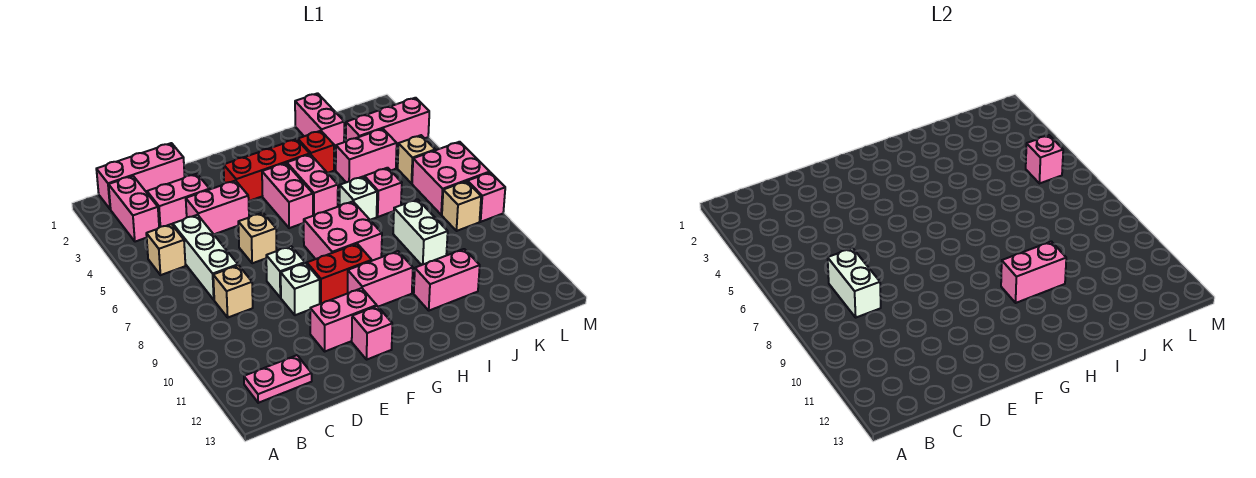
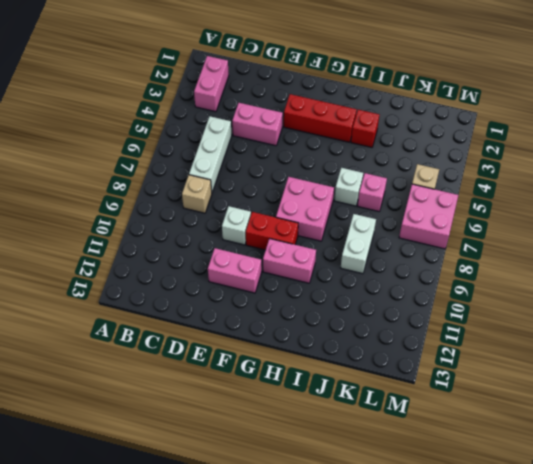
none -> pink 1x3 brick [96,143,185,209]
none -> tan 1x1 brick [146,224,185,275]
none -> pink 1x2 plate [244,355,312,403]
none -> pink 1x2 brick [147,174,210,227]

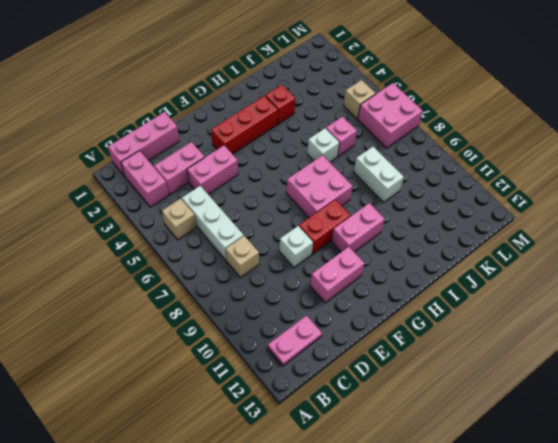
none -> tan 1x1 brick [238,213,277,263]
none -> white 1x1 brick [266,246,305,298]
none -> pink 1x1 brick [352,306,392,359]
none -> pink 1x2 brick [262,163,313,228]

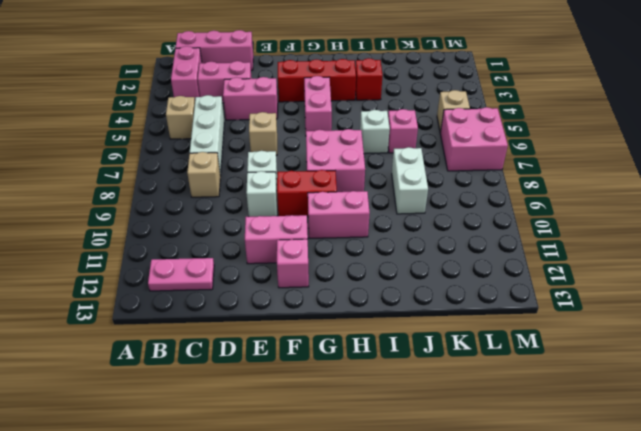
none -> pink 1x2 brick [287,154,338,216]
none -> pink 1x2 brick [414,249,480,311]
none -> pink 1x2 brick [295,93,344,151]
none -> pink 1x2 brick [336,129,397,182]

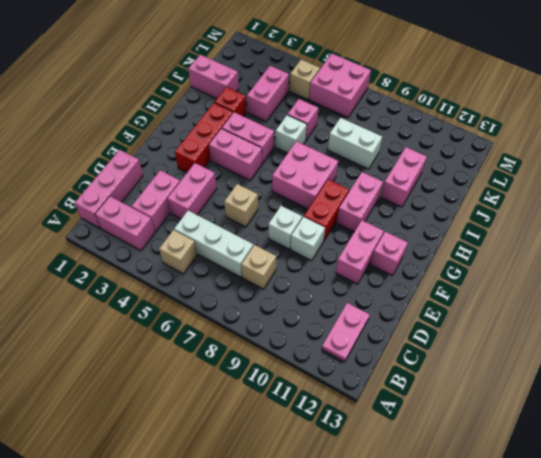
none -> pink 1x3 brick [346,98,429,148]
none -> tan 1x1 brick [442,181,481,231]
none -> pink 1x1 brick [468,172,505,222]
none -> white 1x2 brick [828,248,881,317]

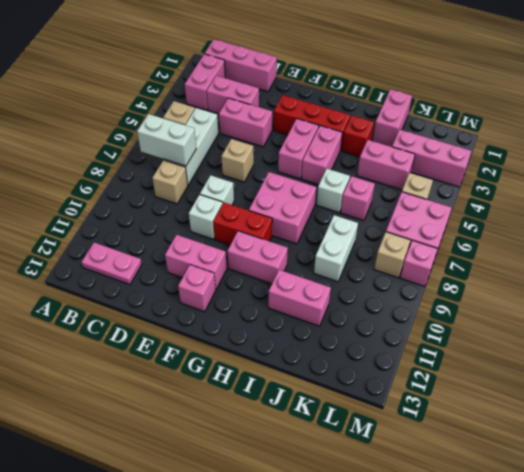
white 1x2 brick [137,114,196,166] -> white 1x2 brick turned to [828,248,881,317]
none -> pink 1x2 brick [1001,241,1066,303]
none -> pink 1x1 brick [1026,135,1063,184]

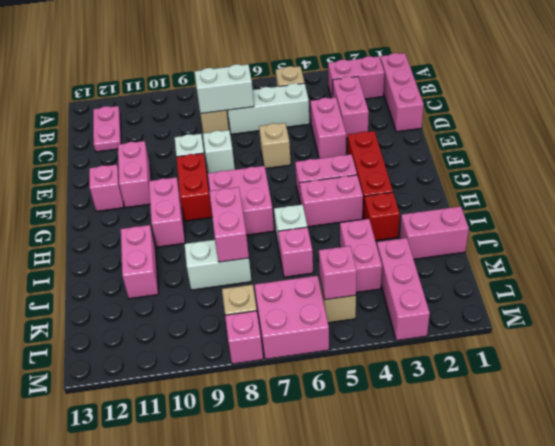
pink 1x2 brick [209,187,249,262] -> pink 1x2 brick moved to [1001,241,1066,303]

